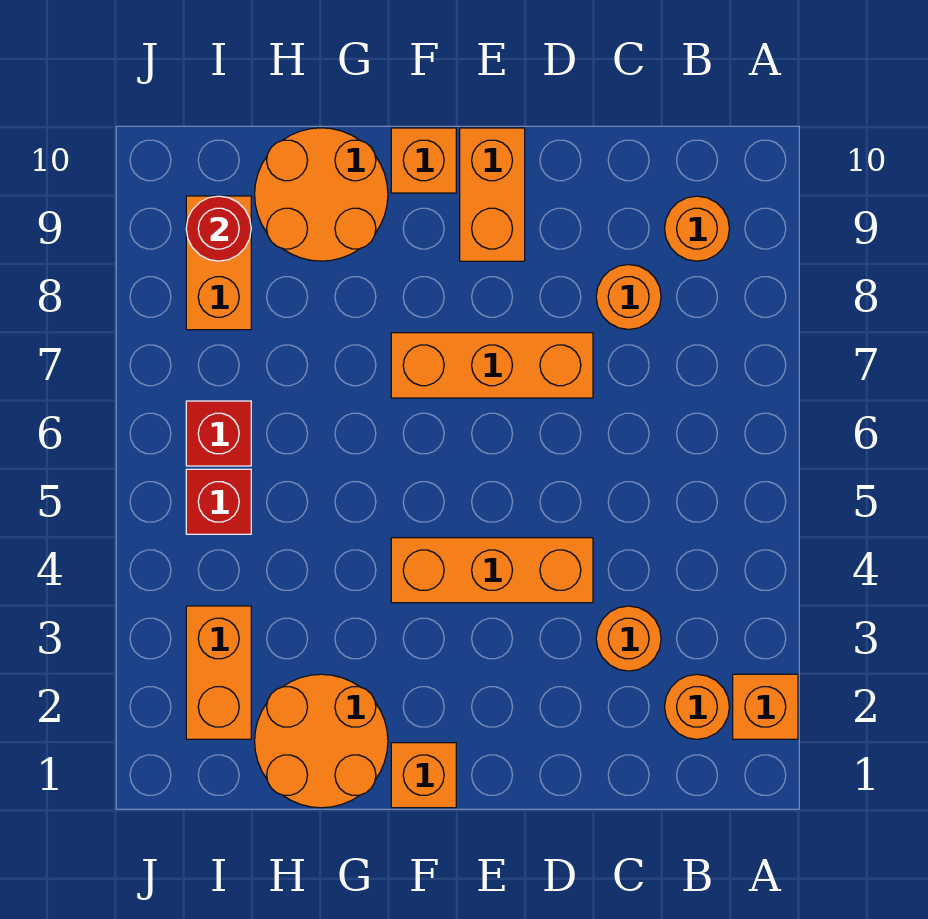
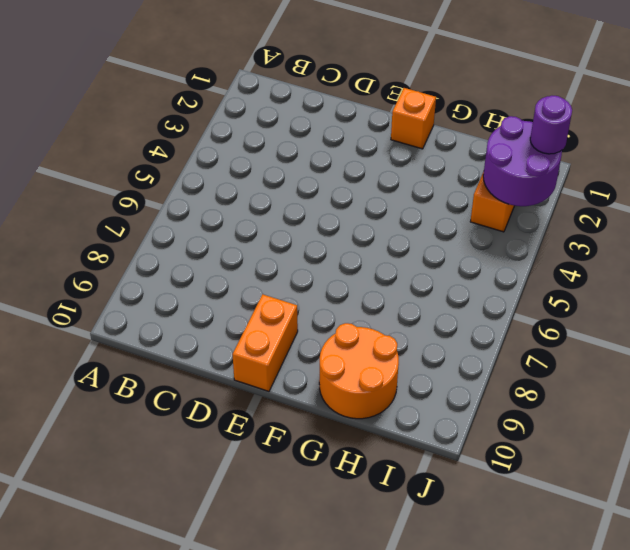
purple 2x2 round brick [483,116,562,206] -> none
purple 1x1 round brick [530,96,572,154] -> none
none -> orange 1x1 brick [733,674,798,739]
none -> orange 1x1 round brick [665,674,729,739]
none -> orange 1x1 round brick [665,196,730,261]

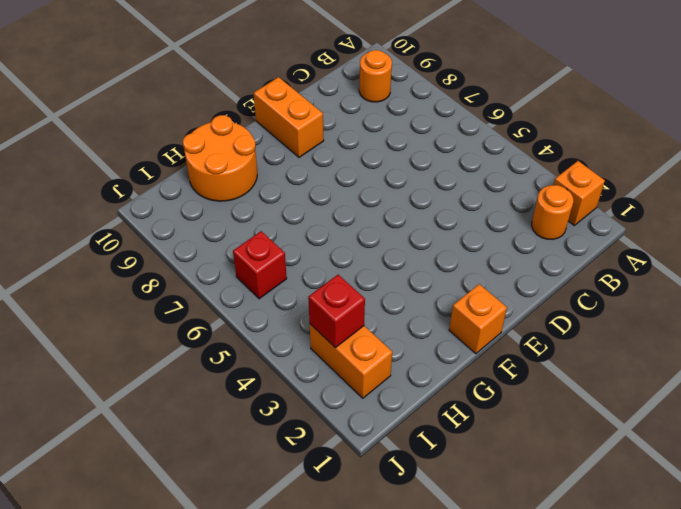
red 1x1 brick [308,275,365,348] -> red 1x1 brick moved to [186,469,251,534]
none -> orange 1x1 round brick [596,606,661,671]
none -> orange 1x1 round brick [596,265,661,329]
none -> orange 1x3 brick [391,538,593,603]

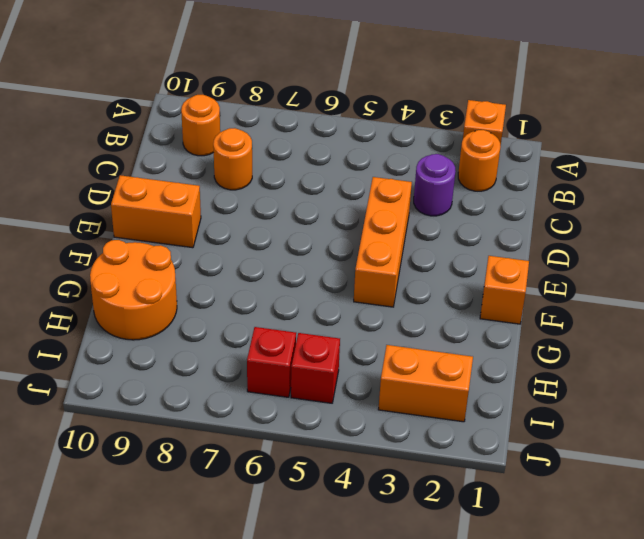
purple 1x1 round brick [414,154,455,216] -> orange 1x1 round brick [596,606,661,671]
none -> orange 1x3 brick [391,333,593,398]
none -> orange 1x1 brick [391,128,456,193]
none -> orange 2x2 round brick [255,674,388,808]

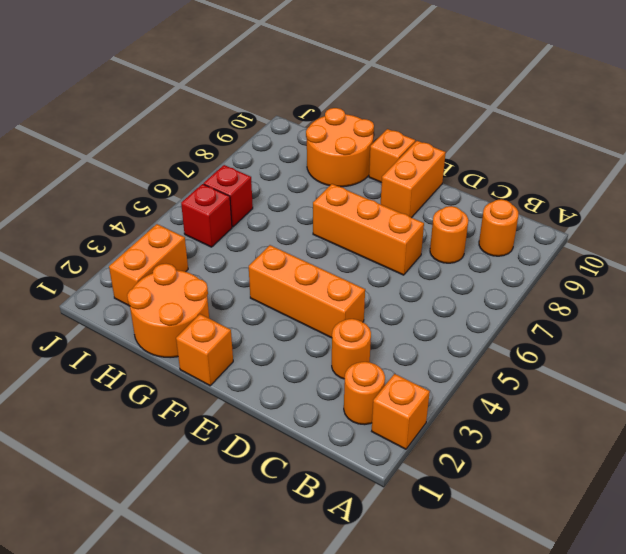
none -> orange 1x2 brick [186,196,251,330]
none -> red 1x1 round brick [186,196,251,261]

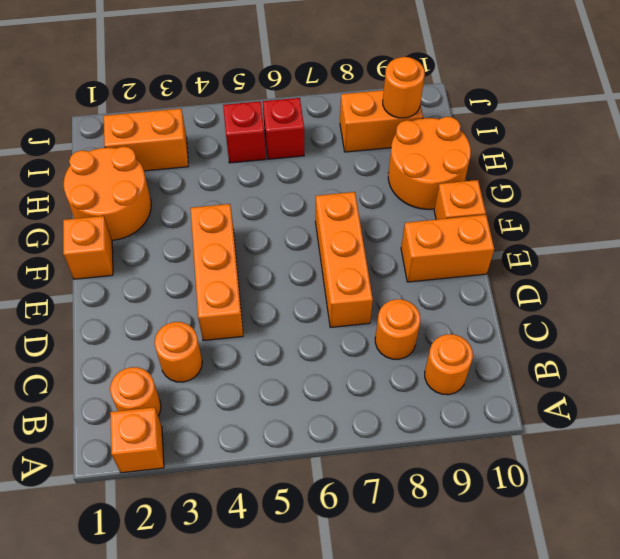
orange 1x1 round brick [383,57,425,118] -> red 1x1 round brick [186,196,251,261]

